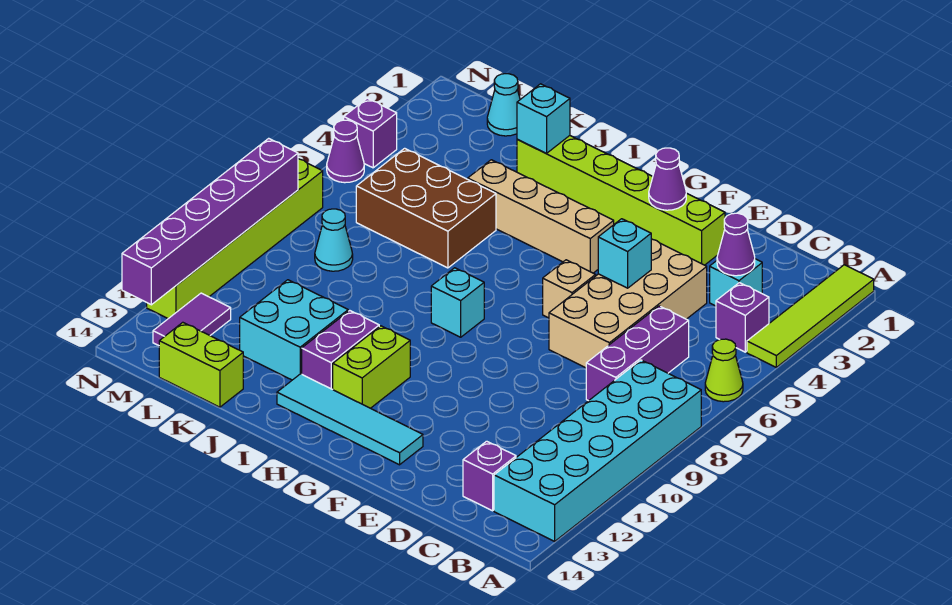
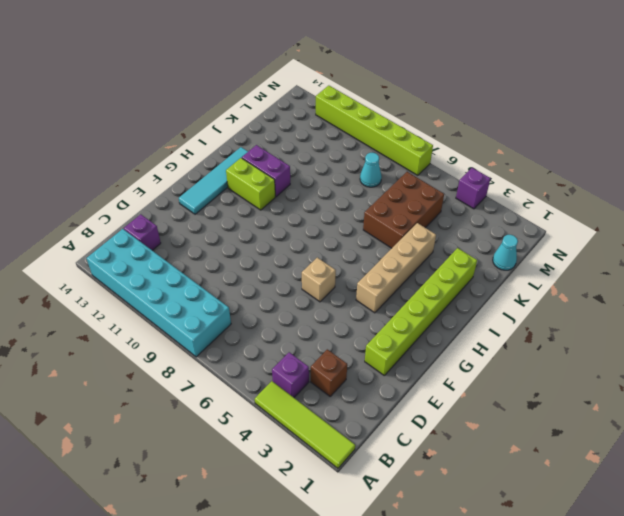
brown 1x1 brick [311,349,347,396] -> cyan 1x1 brick [710,259,762,306]
none -> lime 1x1 cone [705,339,743,402]
none -> purple 1x3 brick [586,306,689,401]
none -> tan 2x4 brick [549,239,707,368]

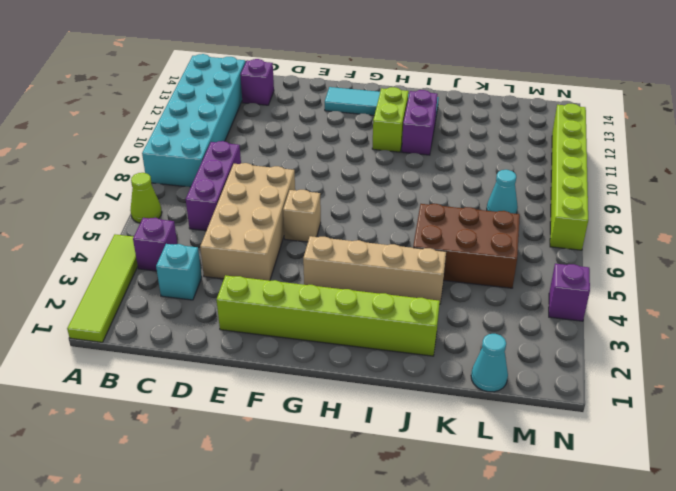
none -> cyan 1x1 brick [431,268,484,337]
none -> cyan 2x2 brick [240,280,348,380]
none -> lime 1x2 brick [159,322,243,407]

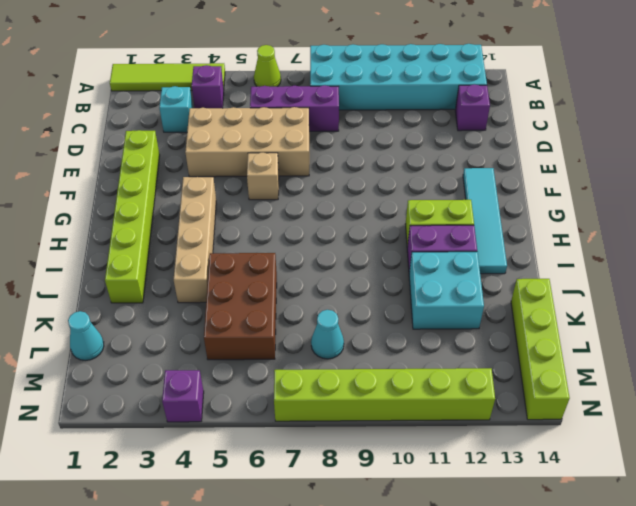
lime 1x4 brick [511,279,570,420] -> lime 1x2 brick [159,322,243,407]
none -> cyan 1x1 brick [431,268,484,337]
none -> purple 1x2 tile [153,293,231,345]
none -> purple 1x1 cone [327,120,364,183]

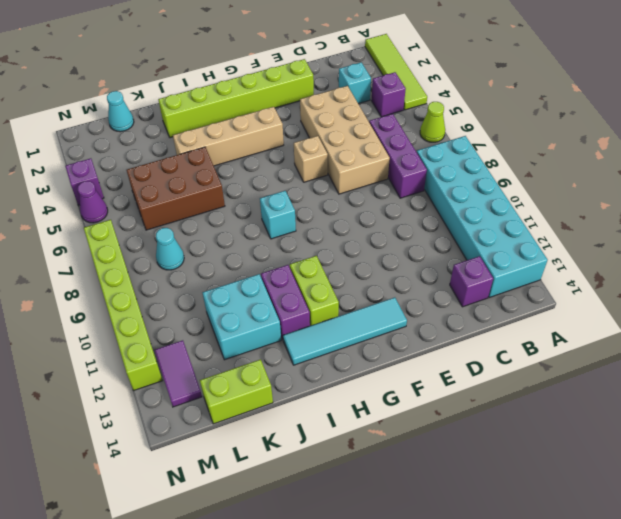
none -> purple 1x1 cone [717,213,755,276]
none -> cyan 1x1 brick [598,219,651,288]
none -> purple 1x1 cone [649,148,686,210]

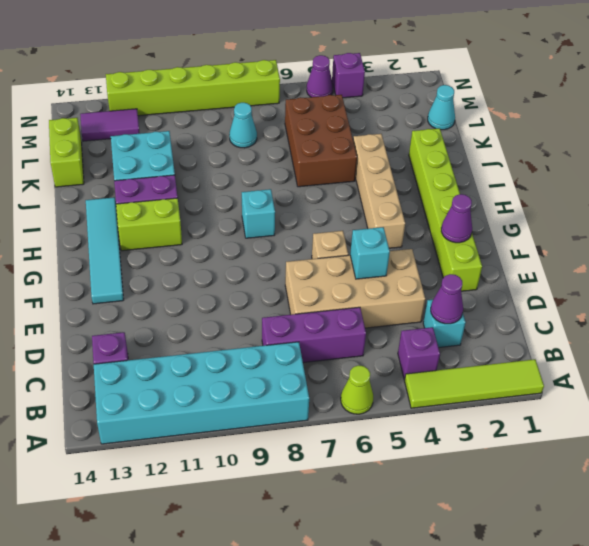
none -> cyan 1x1 brick [517,84,570,153]
none -> purple 1x6 brick [122,138,298,305]

